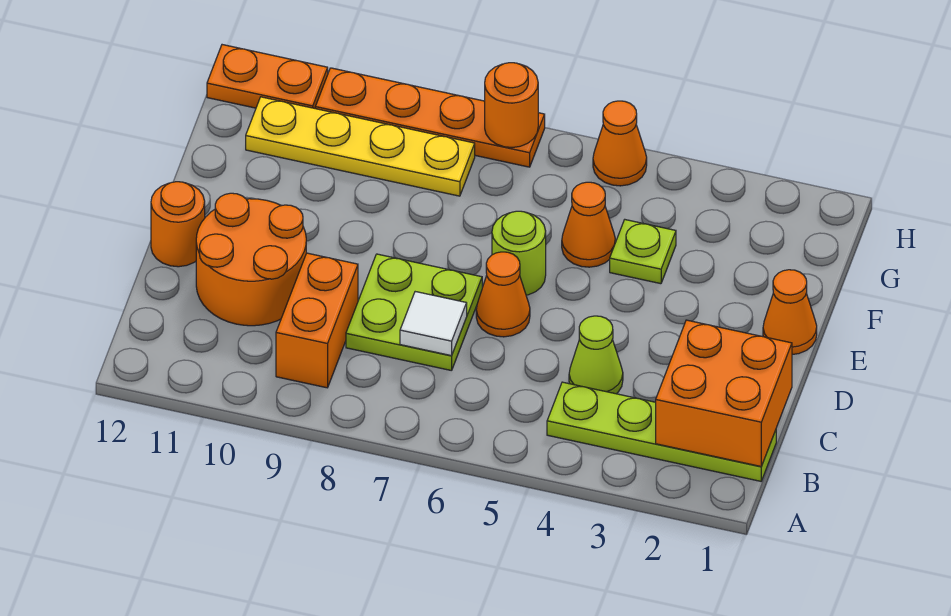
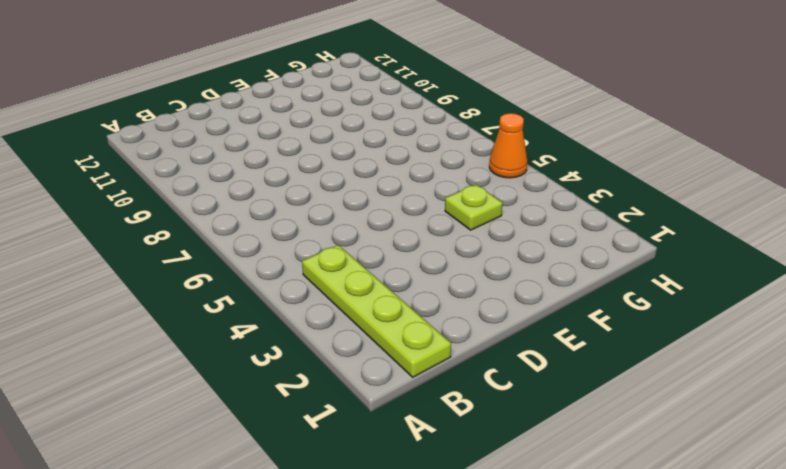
none -> orange 1x2 brick [276,253,358,388]
none -> lime 1x1 cone [569,316,623,394]
none -> lime 2x2 plate [346,254,482,371]

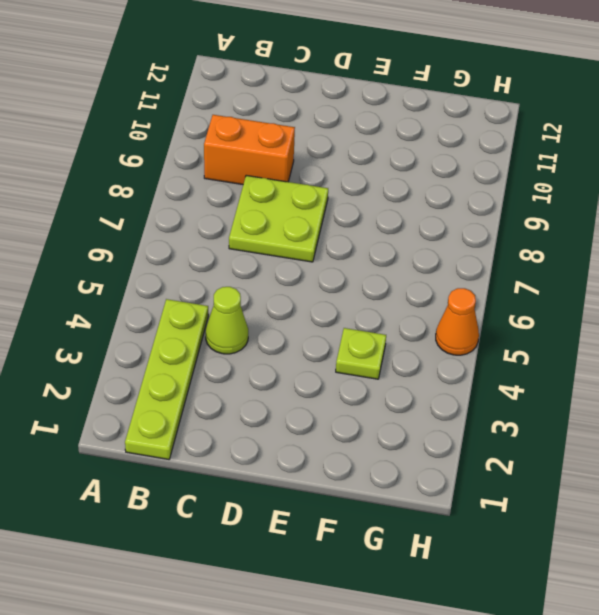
none -> orange 2x2 round brick [196,193,306,326]
none -> orange 1x1 cone [476,252,530,337]
none -> orange 1x1 round brick [151,182,205,267]

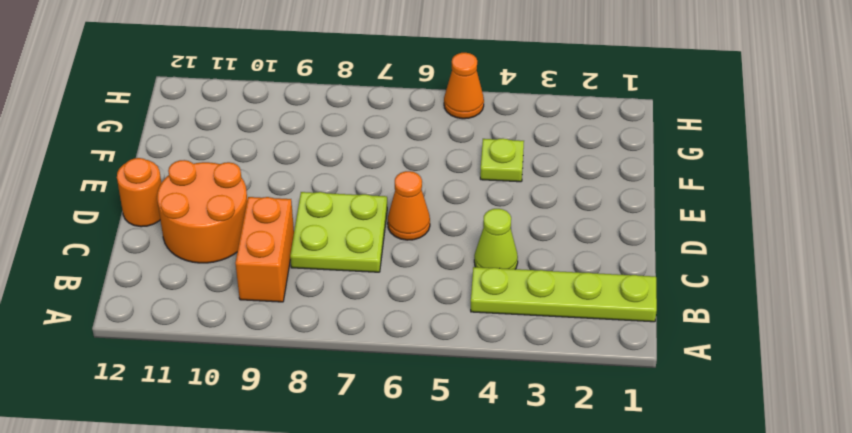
none -> orange 1x1 cone [763,270,817,355]
none -> lime 1x1 round brick [492,211,546,295]
none -> orange 1x1 cone [562,182,615,267]

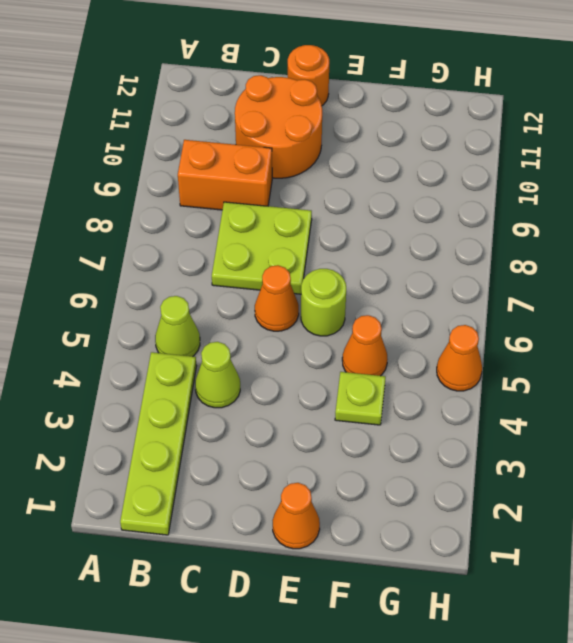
lime 1x1 cone [155,296,200,356] -> none
none -> yellow 1x4 plate [246,97,475,196]
none -> orange 1x4 plate [315,68,545,167]
none -> orange 1x2 plate [207,45,328,108]

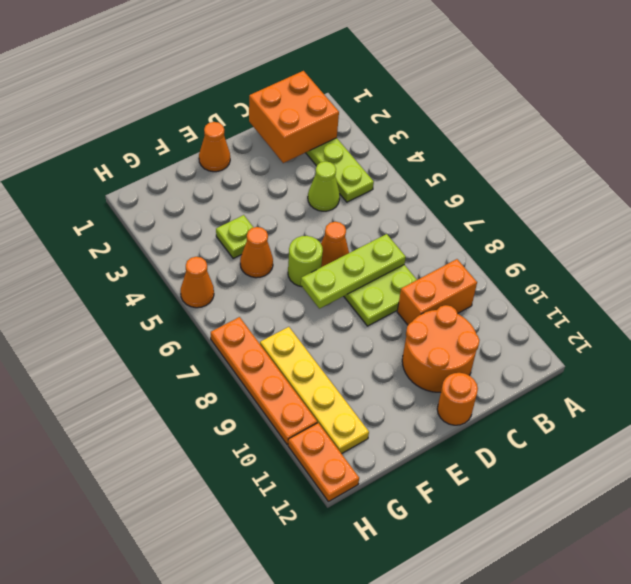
lime 1x3 plate [301,234,406,309] -> white 1x1 tile [400,292,467,356]
none -> orange 1x1 round brick [485,63,538,148]

